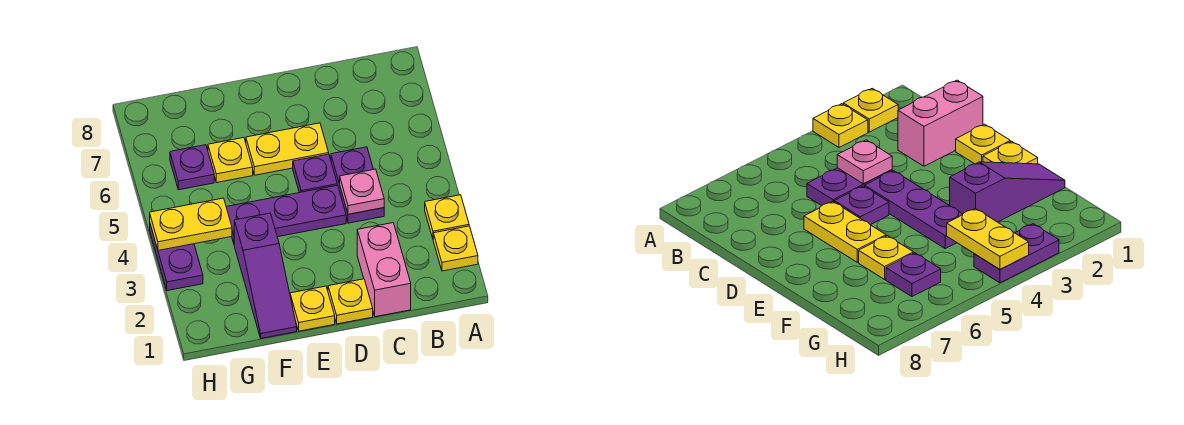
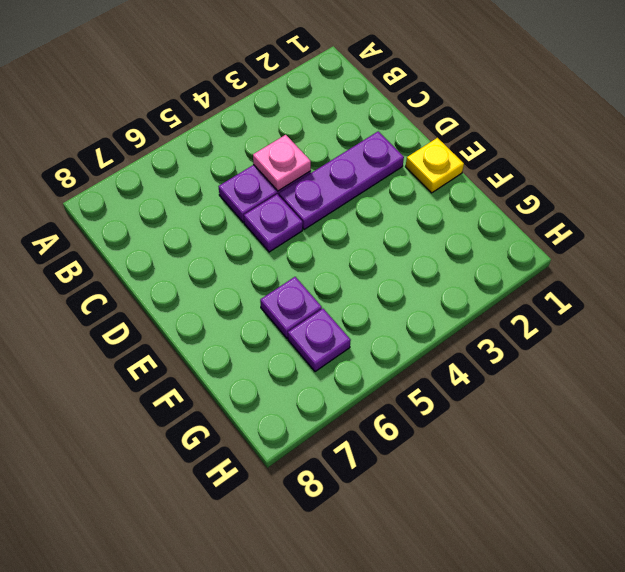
purple 1x3 plate [279,131,404,230] -> purple 1x3 plate turned to [226,185,346,243]
purple 1x1 plate [260,277,322,338] -> yellow 1x1 plate [208,138,253,183]
none -> yellow 1x1 plate [433,226,478,271]
none -> yellow 1x1 plate [425,195,469,238]
none -> pink 1x2 brick [357,223,411,317]

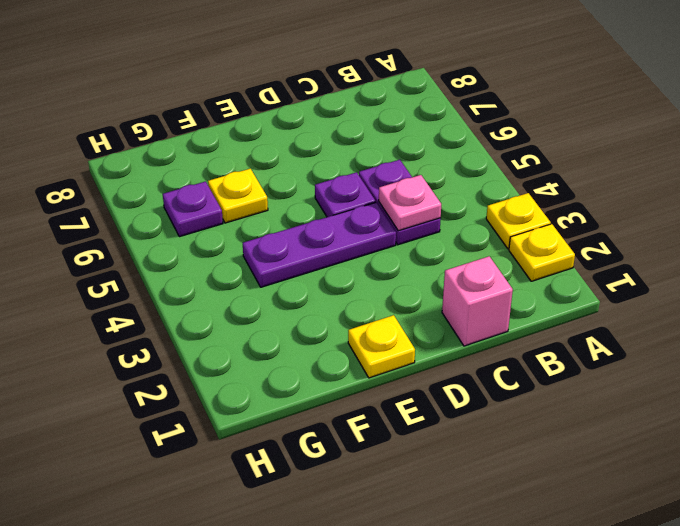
pink 1x1 brick [442,256,513,346] -> pink 1x2 brick [357,223,411,317]
none -> yellow 1x1 plate [328,279,373,324]
none -> yellow 1x2 plate [246,123,329,175]
none -> purple 1x3 slope [234,213,297,338]

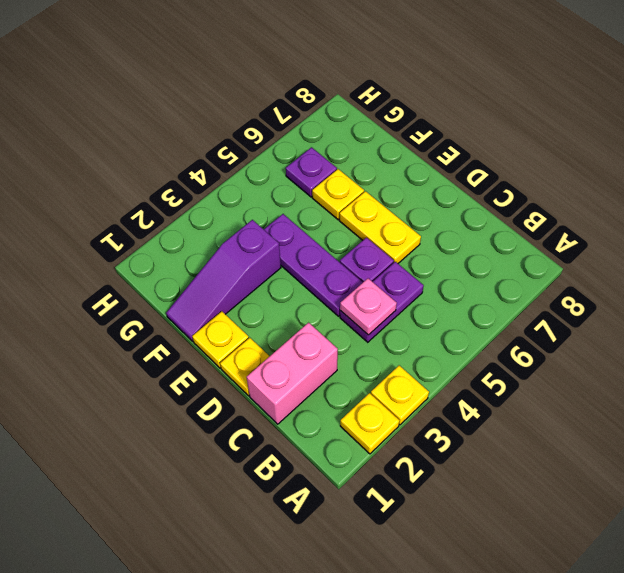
none -> purple 1x2 plate [150,225,203,291]
none -> yellow 1x2 plate [150,198,232,250]

